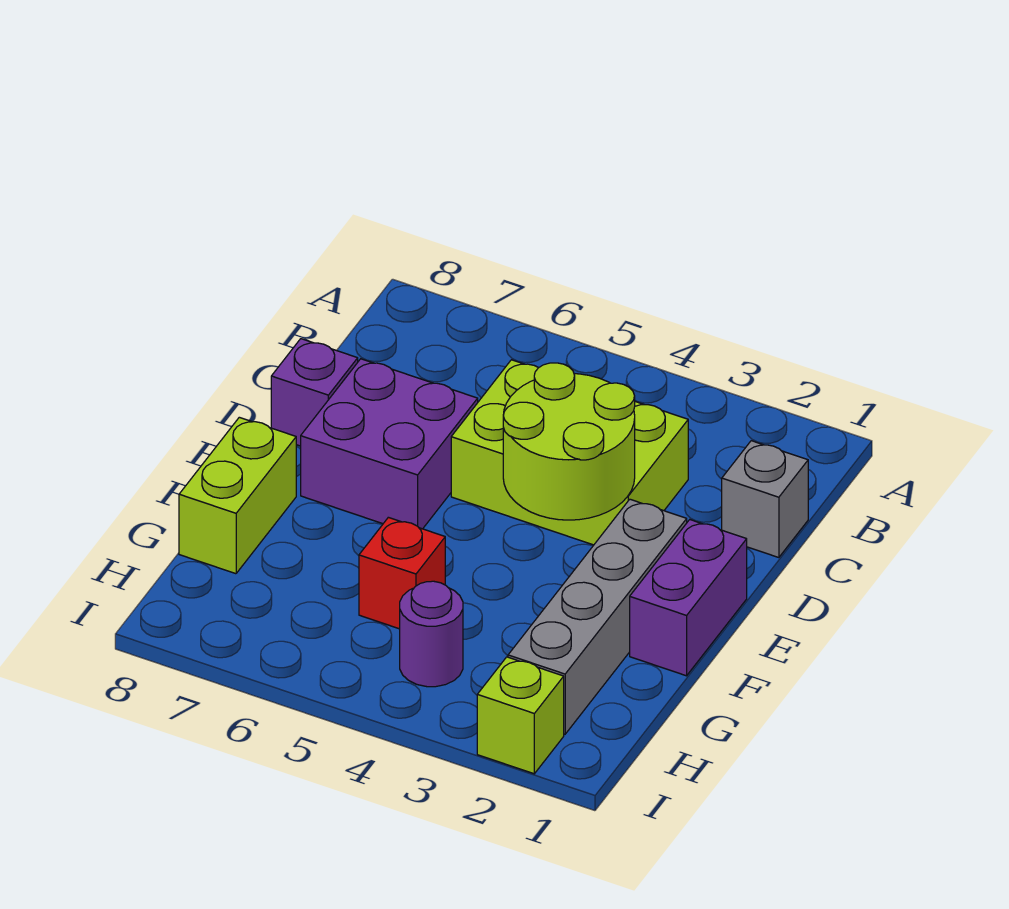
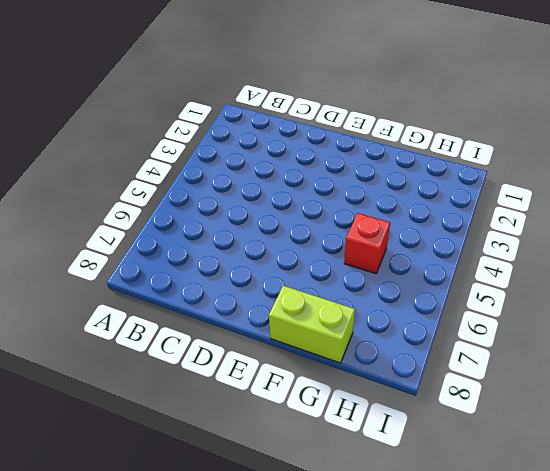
none -> grey 1x1 brick [722,441,808,558]
none -> lime 2x3 brick [451,360,688,545]

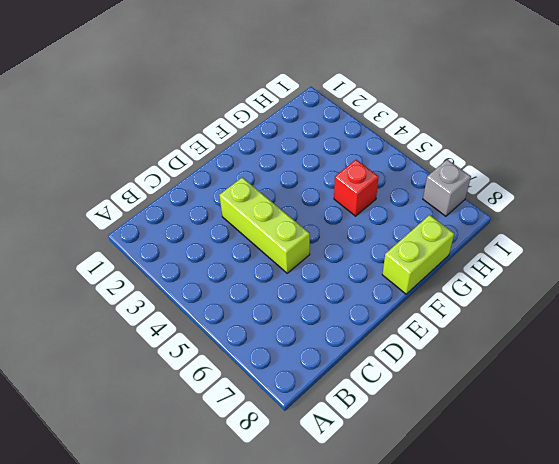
lime 1x3 brick [219,177,310,273] -> lime 2x3 brick [451,360,688,545]
grey 1x1 brick [423,159,471,216] -> grey 1x1 brick moved to [722,441,808,558]
none -> purple 2x2 brick [301,359,478,529]
none -> purple 1x1 brick [271,339,358,446]

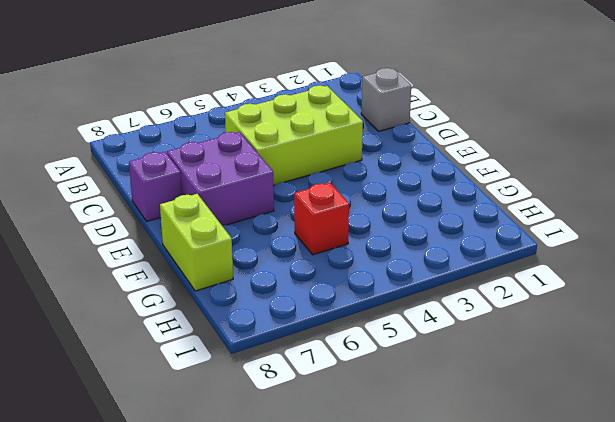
none -> purple 1x2 brick [630,520,747,676]
none -> grey 1x4 brick [508,499,687,734]

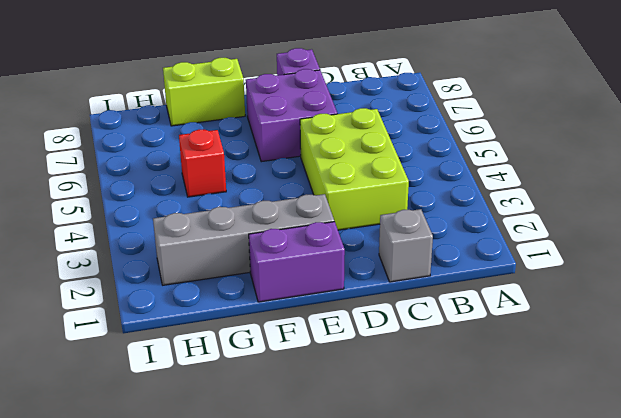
none -> purple 1x1 round brick [400,581,463,687]
none -> lime 1x1 brick [477,657,564,774]

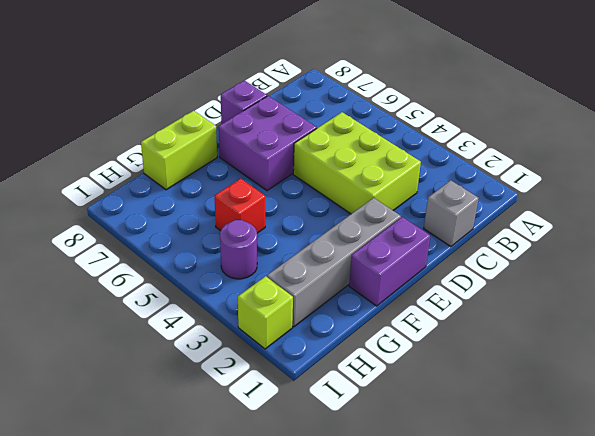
none -> lime 2x2 round brick [503,363,635,520]

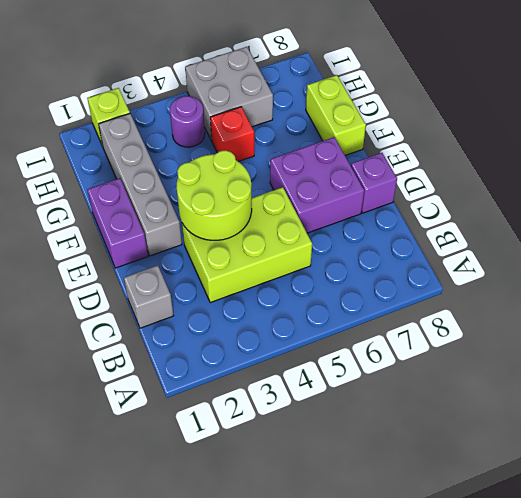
grey 2x2 brick [185,47,273,140] -> none

